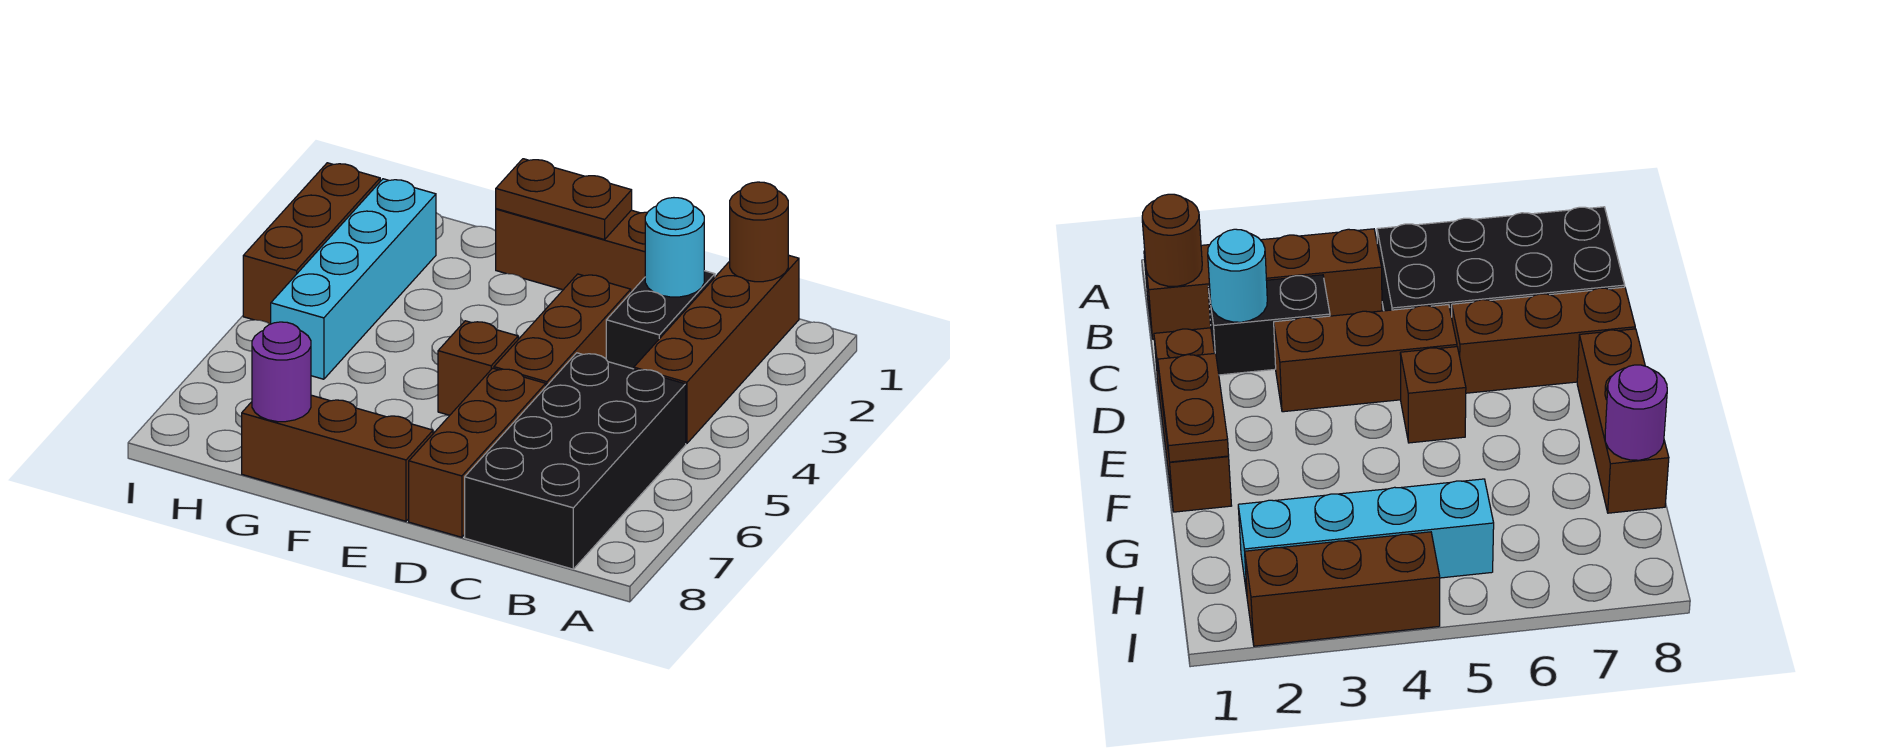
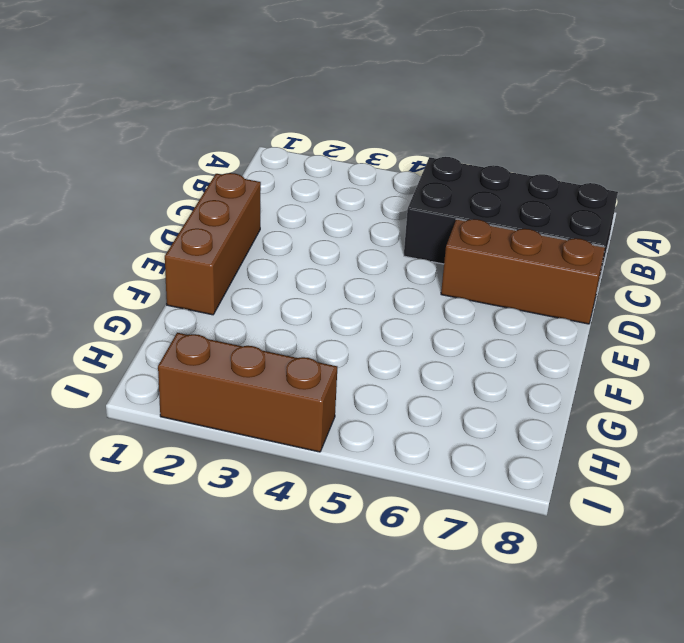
none -> brown 1x4 brick [634,255,799,444]
none -> black 1x2 brick [606,271,715,369]
none -> brown 1x3 brick [494,274,631,386]

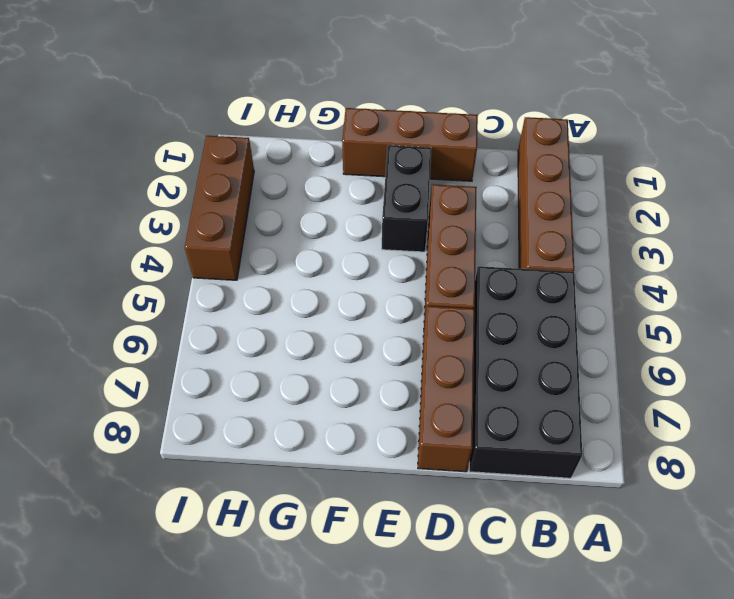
black 1x2 brick [382,145,431,252] -> black 1x2 brick moved to [606,271,715,369]
none -> brown 1x1 brick [438,321,518,415]
none -> brown 1x3 brick [242,395,433,521]
none -> cyan 1x4 brick [271,179,436,379]

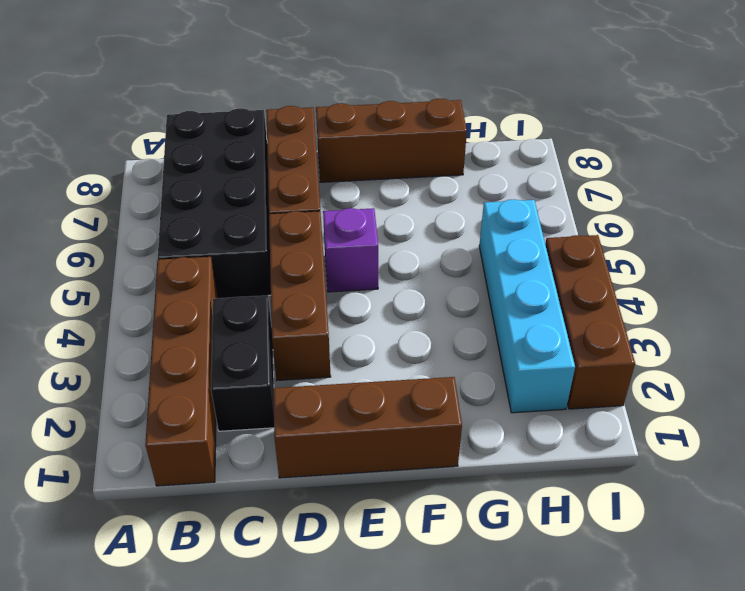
purple 1x1 brick [323,208,378,292] -> brown 1x1 brick [438,321,518,415]
none -> brown 1x1 round brick [730,182,788,282]
none -> cyan 1x1 round brick [645,198,704,297]
none -> brown 1x2 plate [496,159,632,240]

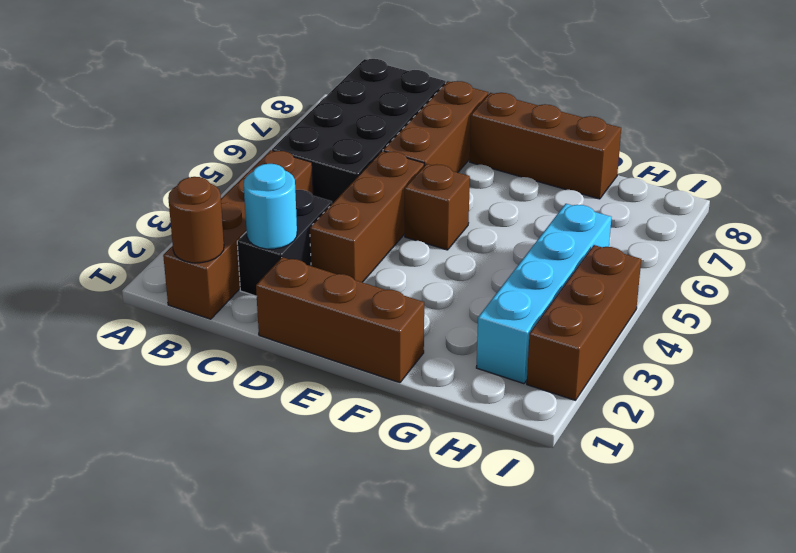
none -> brown 1x2 plate [496,159,632,240]
none -> purple 1x1 round brick [252,322,311,422]

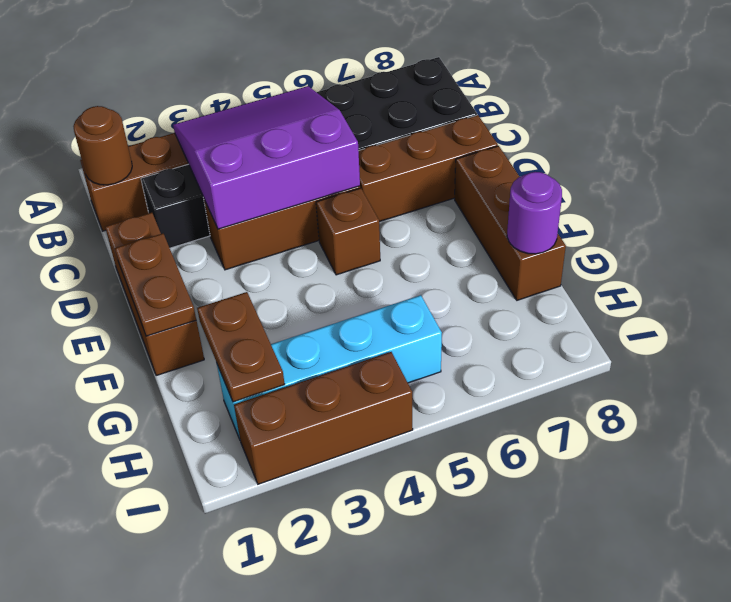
purple 3x3 slope [173,86,360,229] -> none
brown 1x2 plate [197,292,285,402] -> none
none -> cyan 1x1 round brick [645,198,704,297]

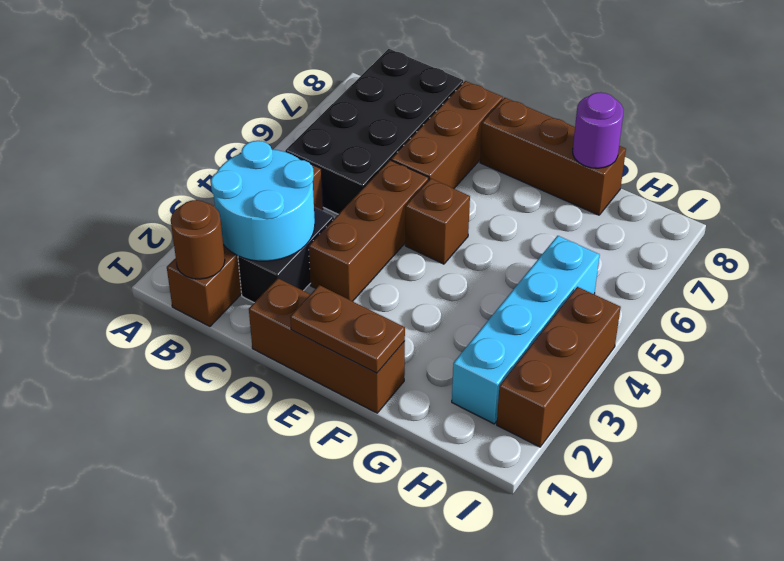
cyan 2x2 round brick [211,141,315,261] -> cyan 1x1 round brick [645,198,704,297]

